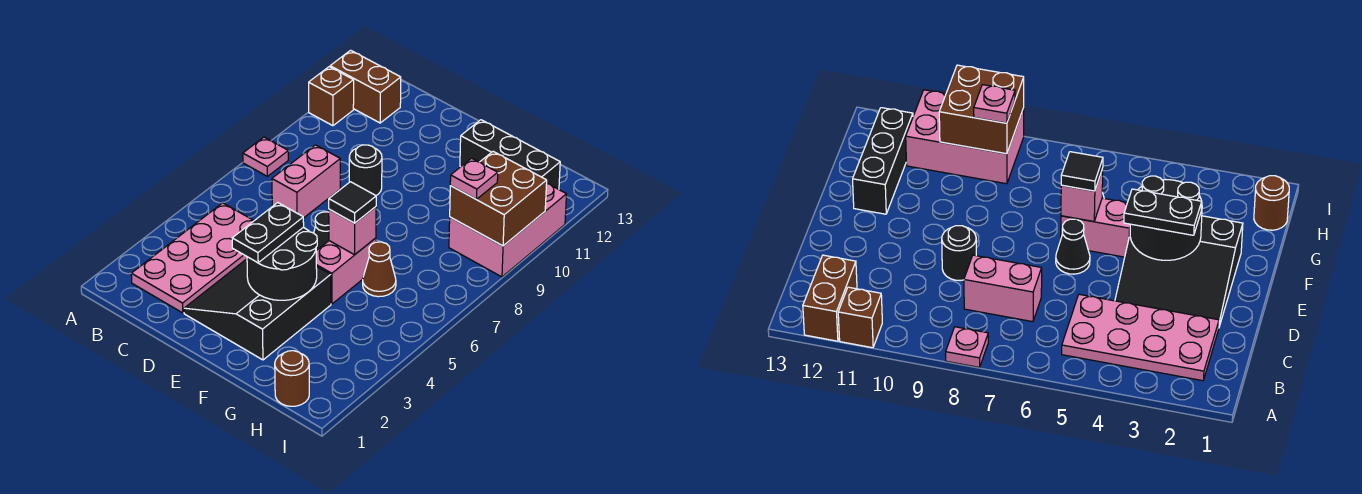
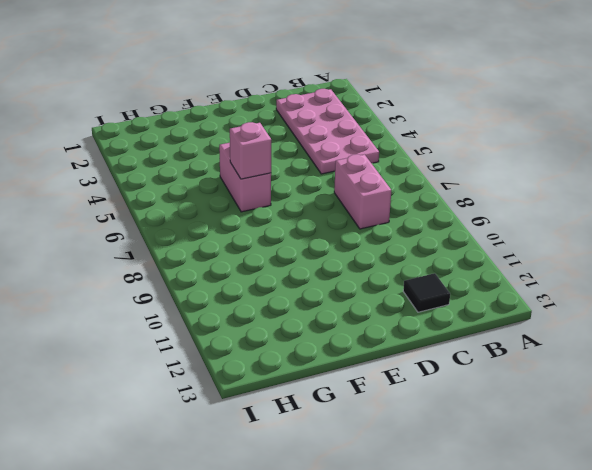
black 1x1 tile [403,273,450,312] -> black 1x1 tile moved to [329,182,376,223]
none -> pink 1x1 plate [243,137,288,176]
none -> brown 1x1 brick [309,67,354,126]
none -> brown 1x2 brick [330,50,401,123]

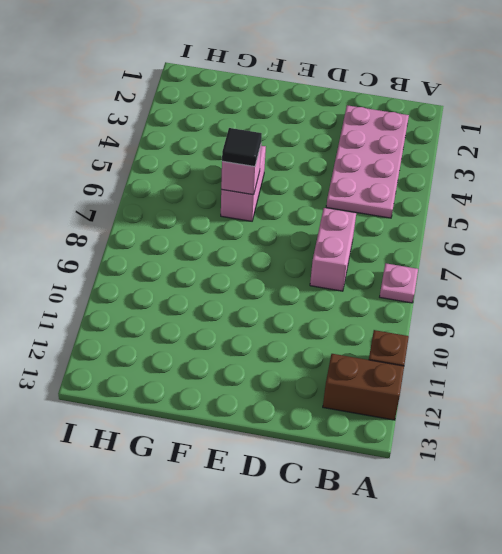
none -> black 3x3 slope [184,259,331,360]
none -> black 1x1 round brick [349,145,382,195]
none -> black 1x1 cone [314,212,329,251]

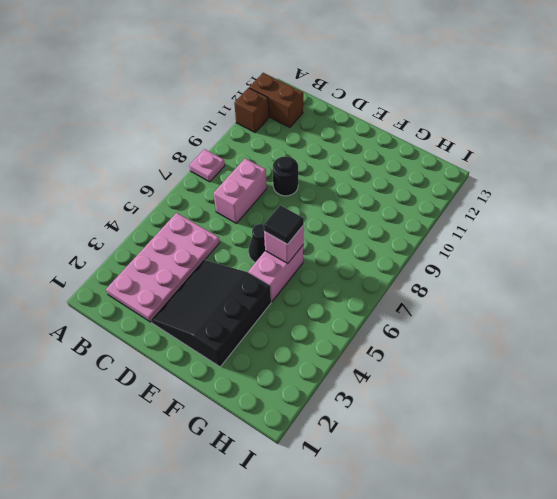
none -> black 1x3 brick [460,120,560,189]
none -> brown 1x1 cone [363,242,396,297]
none -> brown 1x1 round brick [275,351,309,406]

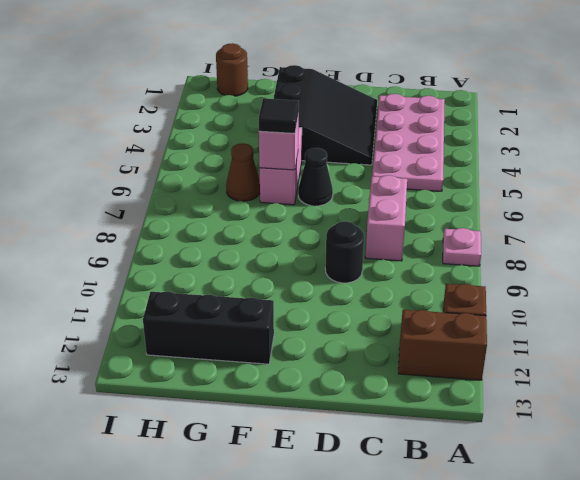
none -> pink 2x3 brick [449,184,566,277]
none -> black 2x2 round brick [247,227,317,300]
none -> brown 2x2 brick [450,151,547,246]

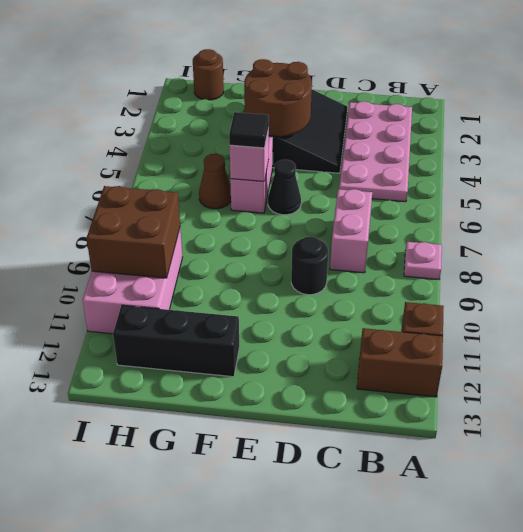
brown 2x2 round brick [244,59,312,136] -> black 2x2 round brick [247,227,317,300]
none -> black 1x2 plate [232,203,304,263]
none -> pink 1x1 plate [450,158,498,199]

